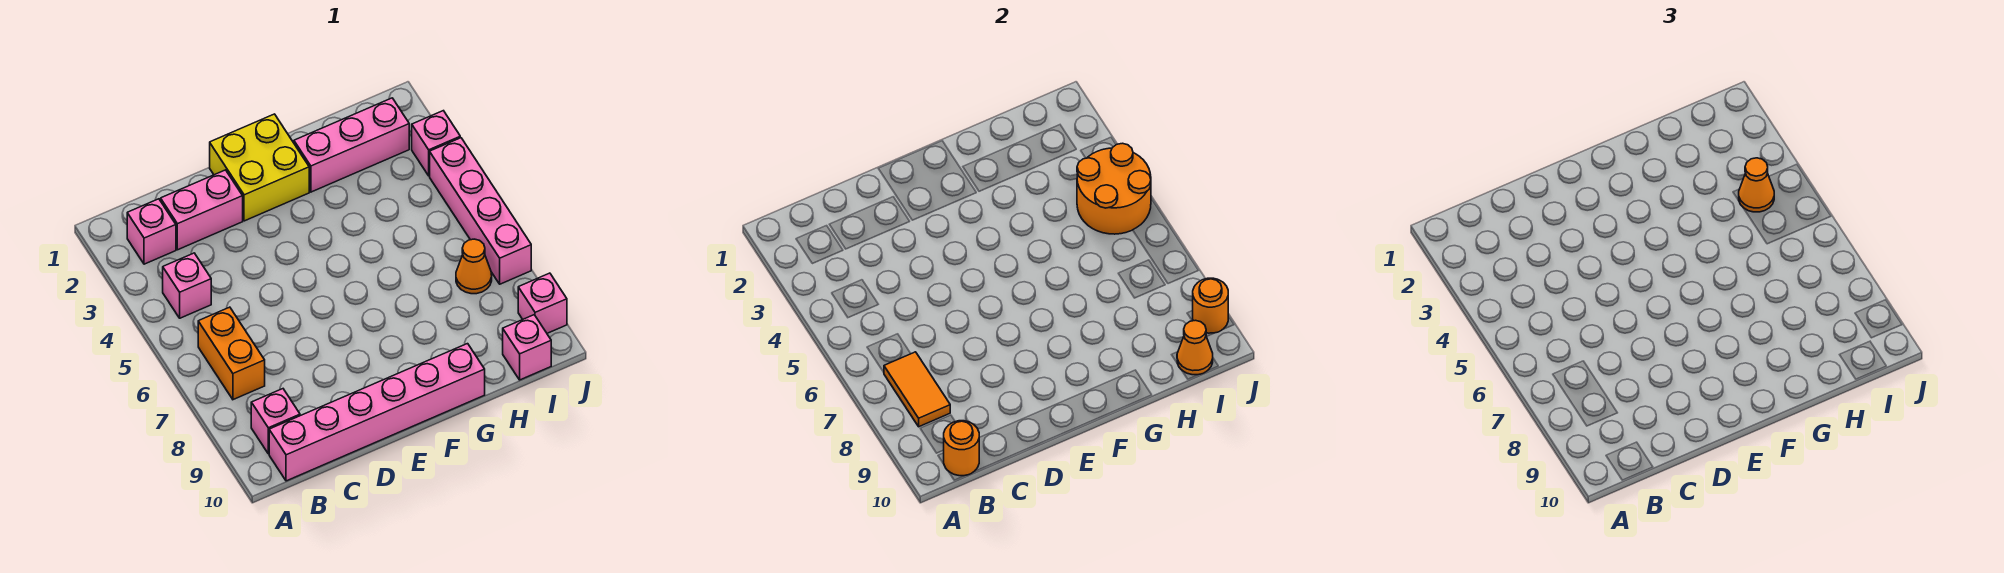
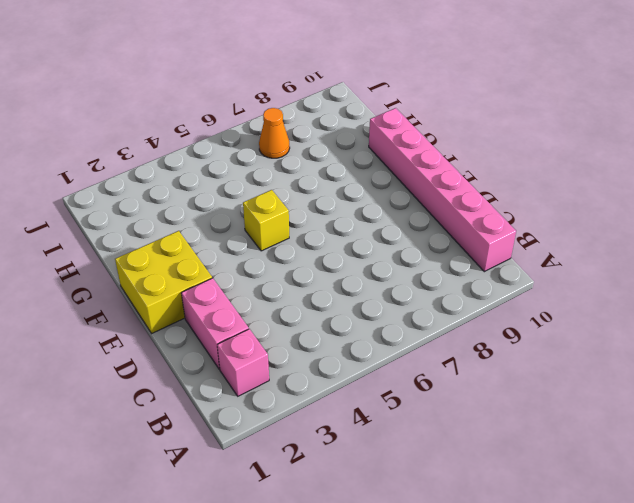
yellow 1x1 brick [243,190,289,251] -> none
none -> pink 1x1 brick [163,253,211,318]
none -> orange 1x2 brick [198,307,265,400]
none -> pink 1x1 brick [251,389,300,454]

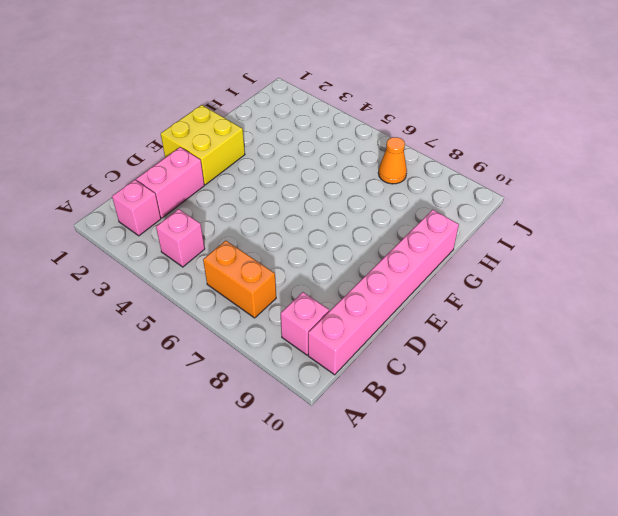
none -> pink 1x3 brick [294,98,409,192]
none -> pink 1x1 brick [503,315,551,380]
none -> pink 1x1 brick [412,111,460,176]

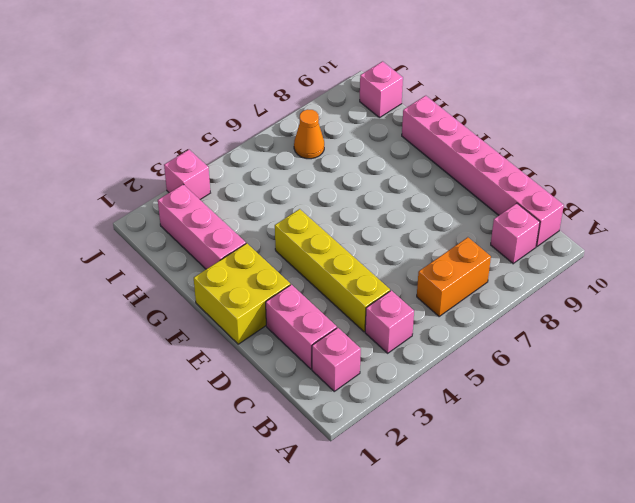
yellow 1x4 brick [275,209,390,332] -> none
none -> pink 1x4 brick [430,138,531,284]
none -> pink 1x1 brick [518,273,567,333]
none -> orange 1x2 tile [884,352,950,427]

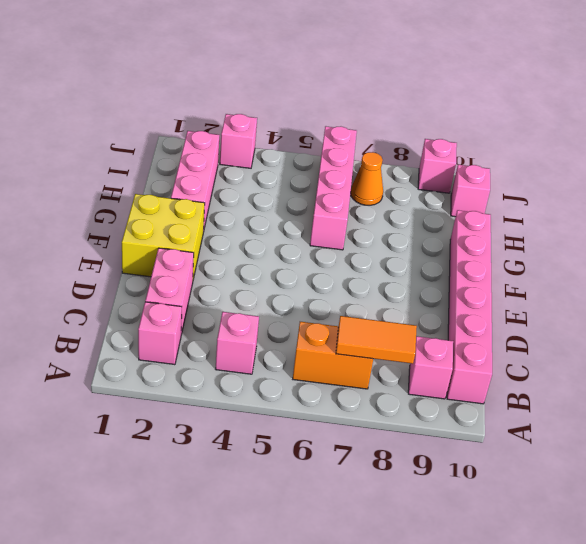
pink 1x4 brick [310,126,357,250] -> pink 1x4 brick turned to [430,138,531,284]
none -> orange 1x1 round brick [944,421,979,476]
none -> orange 2x2 round brick [1077,143,1151,234]
none -> orange 1x1 cone [1177,320,1213,375]

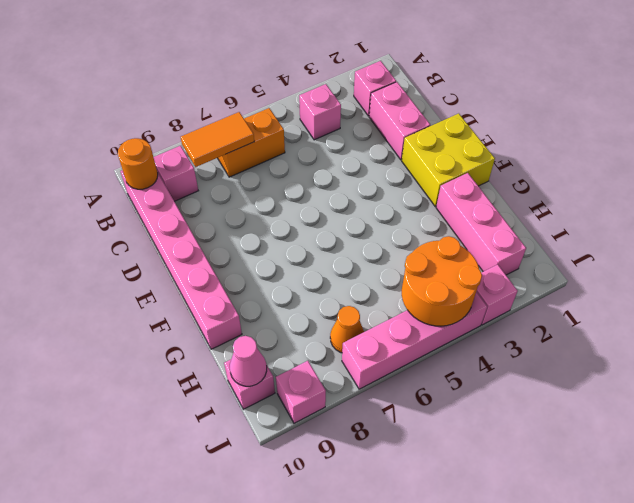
pink 1x1 cone [230,336,267,386] -> orange 1x1 cone [1177,320,1213,375]
none -> orange 1x1 round brick [1193,278,1228,333]
none -> orange 1x1 cone [1739,158,1774,212]

